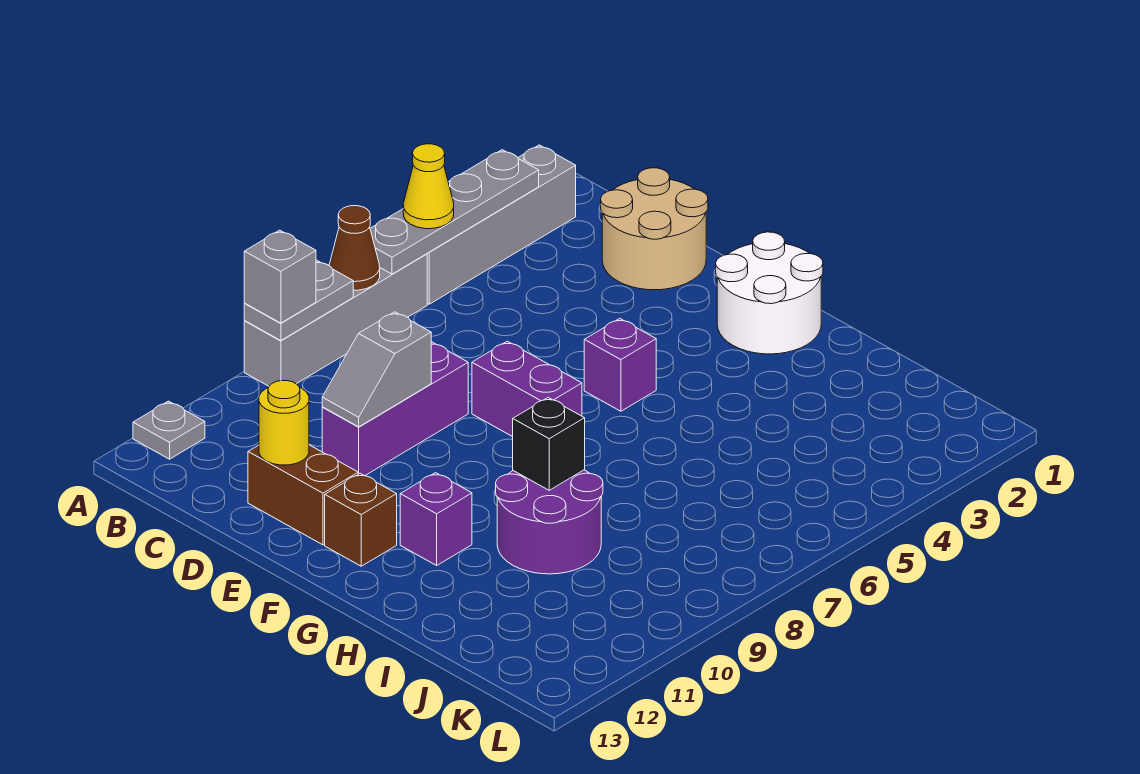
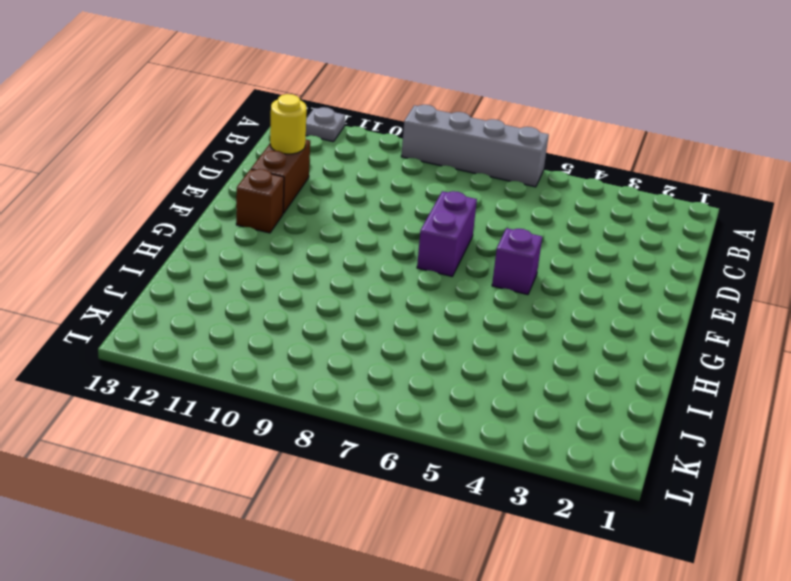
none -> grey 1x4 brick [427,145,576,304]
none -> tan 2x2 round brick [601,168,708,290]
none -> purple 1x3 brick [322,342,468,476]

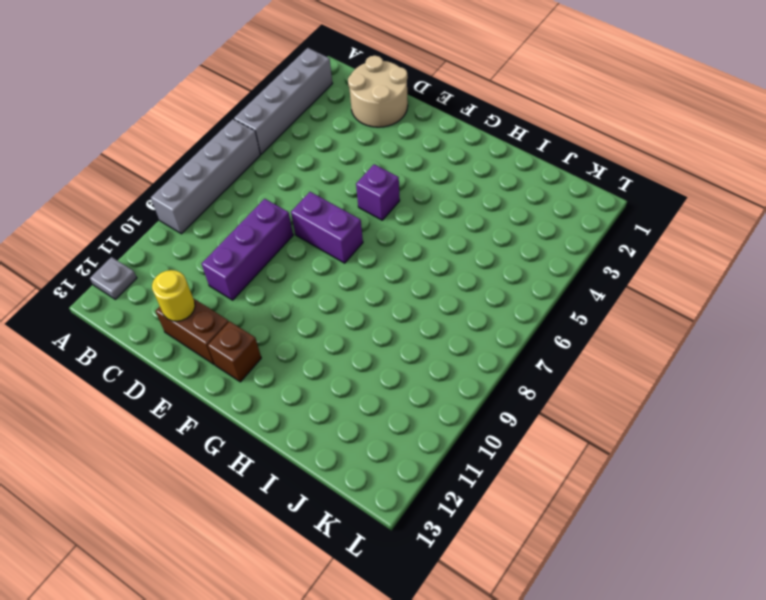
none -> white 2x2 round brick [716,232,823,354]
none -> purple 1x1 brick [400,473,472,565]
none -> purple 2x2 round brick [496,470,603,574]

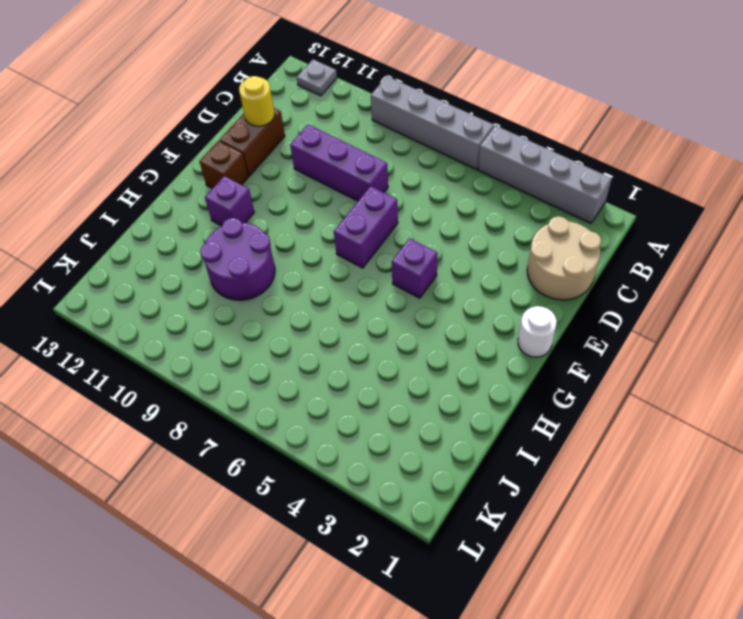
white 1x1 round brick [518,306,557,357] -> white 2x2 round brick [716,232,823,354]
none -> grey 1x4 plate [370,150,539,274]
none -> brown 1x1 cone [329,206,380,290]
none -> grey 1x2 plate [244,260,353,341]

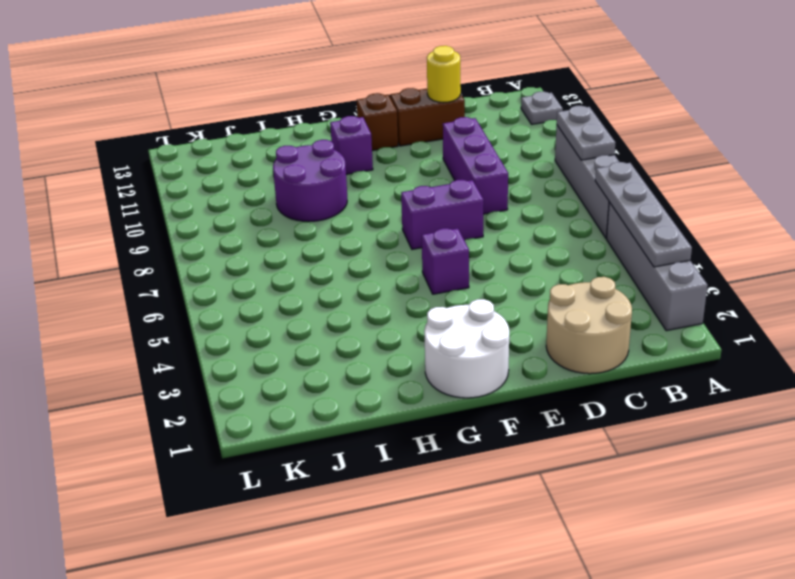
none -> brown 1x1 cone [329,206,380,290]
none -> grey 1x2 slope [322,312,431,427]
none -> black 1x1 brick [513,398,585,490]

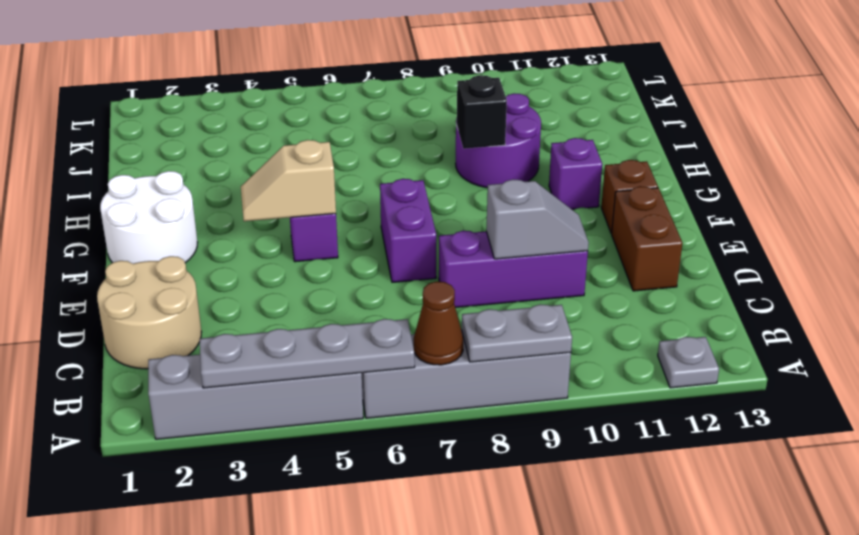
tan 1x2 slope [241,140,336,221] -> none
none -> yellow 1x1 round brick [259,380,309,465]
none -> yellow 1x1 cone [403,144,454,229]
none -> grey 1x1 brick [244,230,316,323]

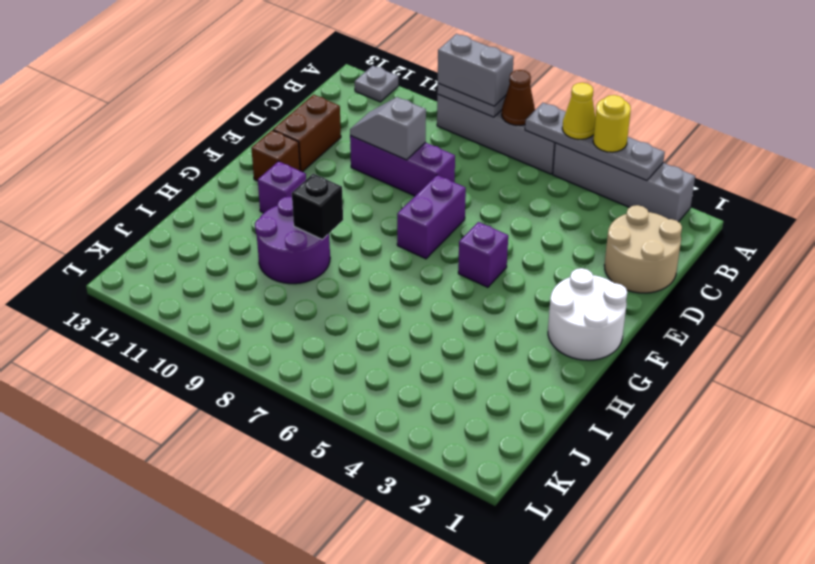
yellow 1x1 round brick [593,95,631,152] -> yellow 1x1 round brick moved to [259,380,309,465]
grey 1x2 brick [438,34,514,106] -> grey 1x1 brick [244,230,316,323]

